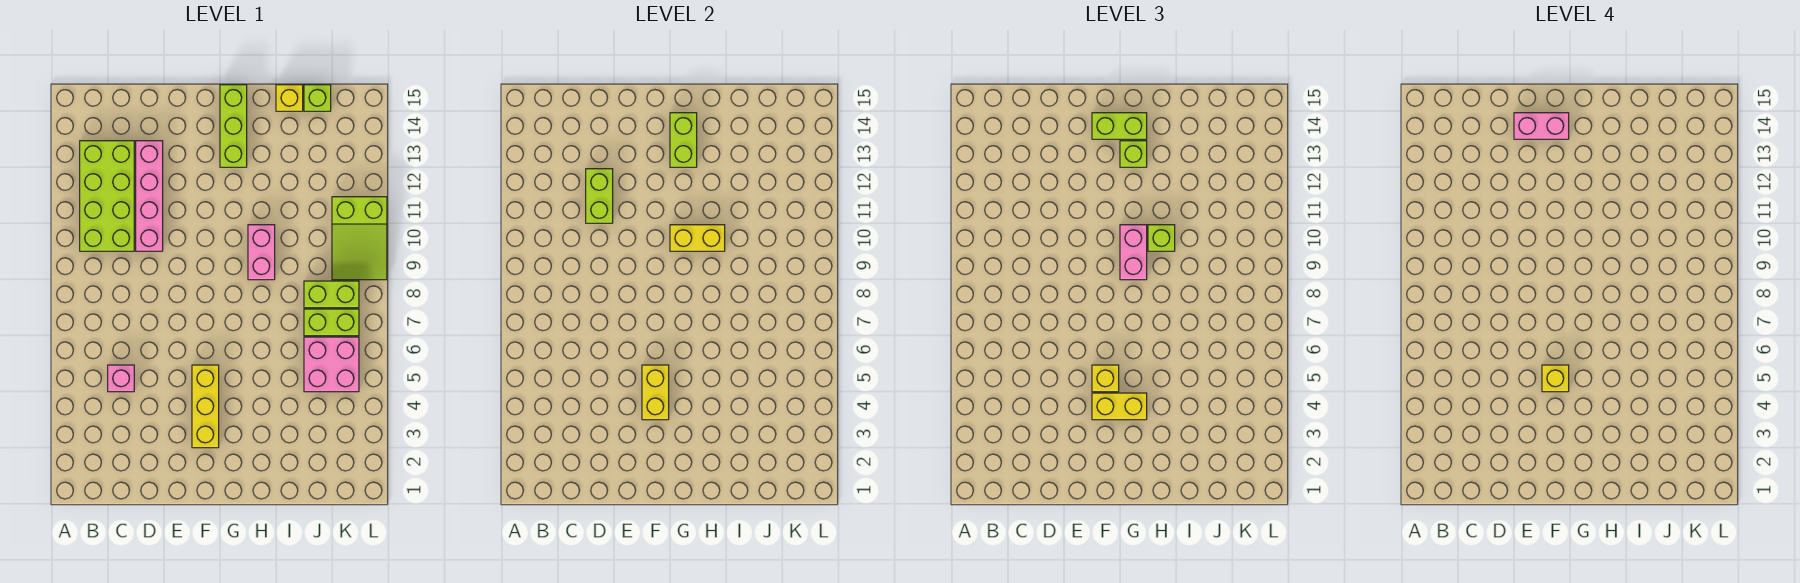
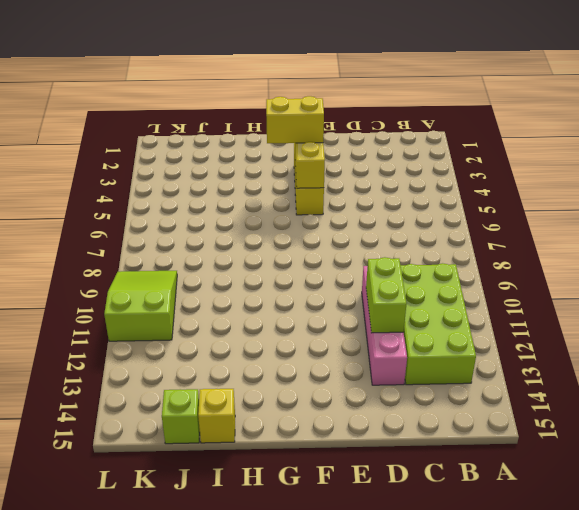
none -> pink 1x1 brick [108,365,134,392]
none -> lime 1x3 brick [220,85,247,167]
none -> pink 1x2 brick [248,225,275,280]

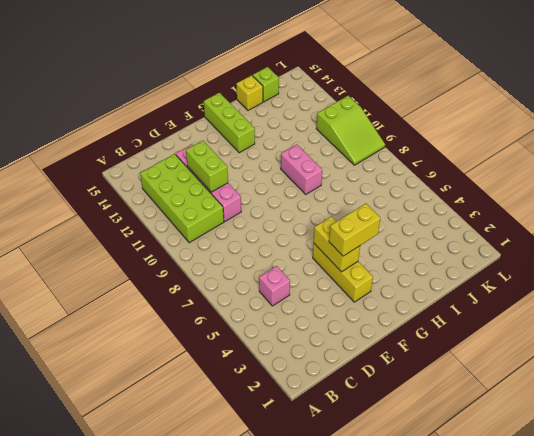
none -> pink 2x2 brick [304,337,359,392]
none -> lime 1x2 brick [304,309,359,336]
none -> lime 1x2 brick [304,281,359,308]

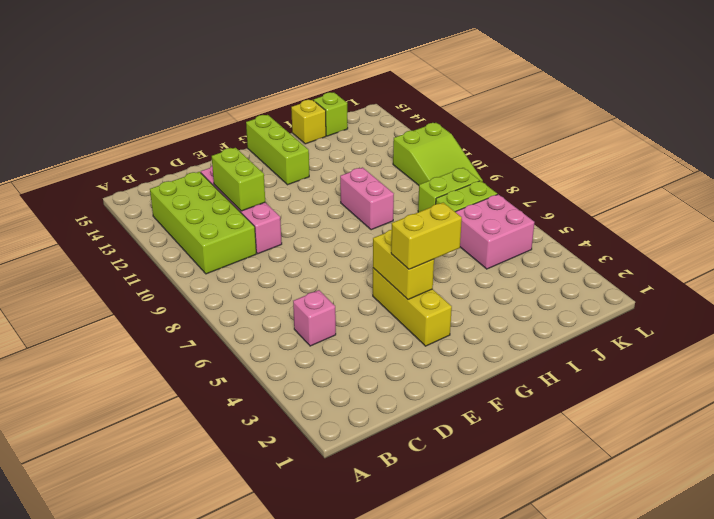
none -> yellow 1x2 brick [670,225,725,251]
none -> lime 1x2 brick [670,113,697,167]
none -> yellow 1x1 brick [1092,365,1119,392]

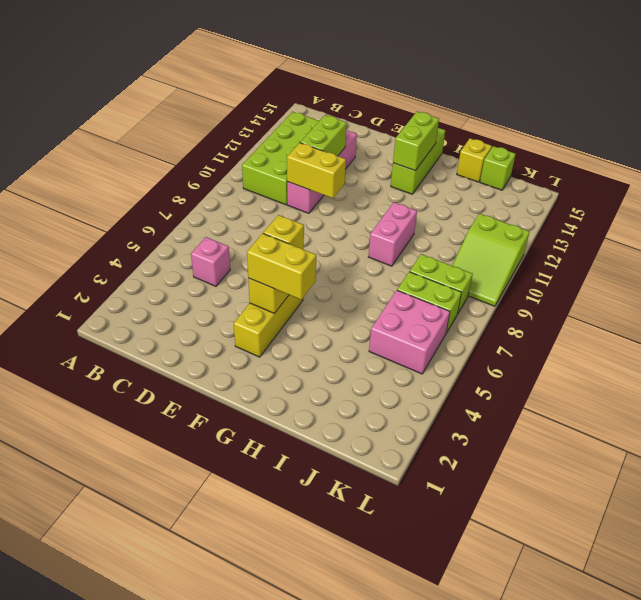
yellow 1x2 brick [287,143,346,198] -> yellow 1x2 brick moved to [670,225,725,251]
none -> lime 1x2 brick [1092,113,1147,139]
none -> pink 1x2 brick [1120,225,1147,280]
none -> lime 1x1 brick [1120,141,1147,167]

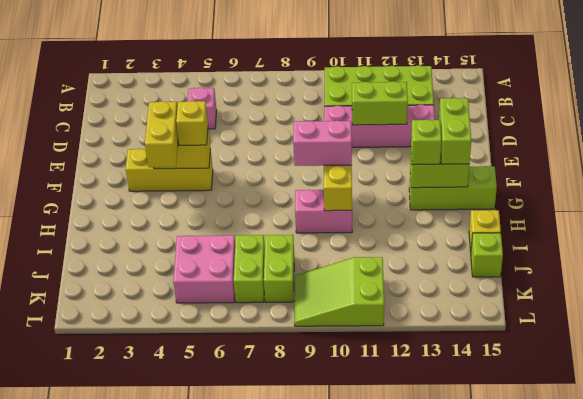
none -> lime 1x1 brick [1148,225,1175,251]
none -> pink 1x2 brick [1514,113,1569,139]
none -> yellow 1x1 brick [1542,365,1569,392]

